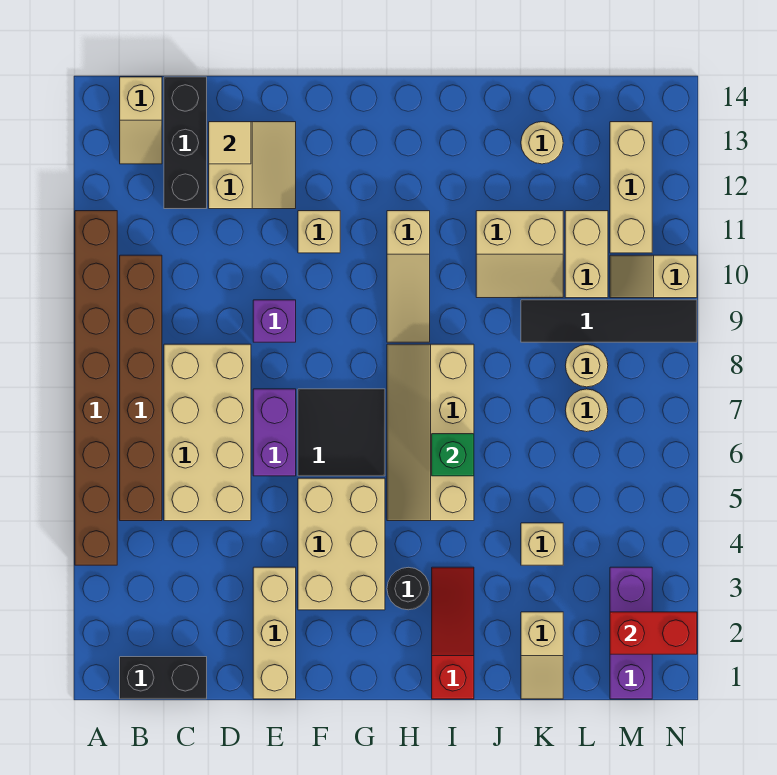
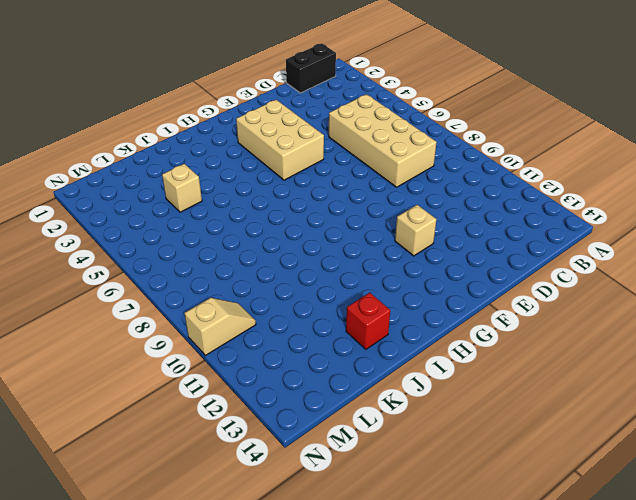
red 1x1 brick [346,293,390,349] -> none
none -> brown 1x8 brick [75,211,117,565]
none -> brown 1x6 brick [120,255,162,521]
none -> tan 1x2 slope [120,77,162,164]
none -> black 1x3 brick [164,77,207,209]

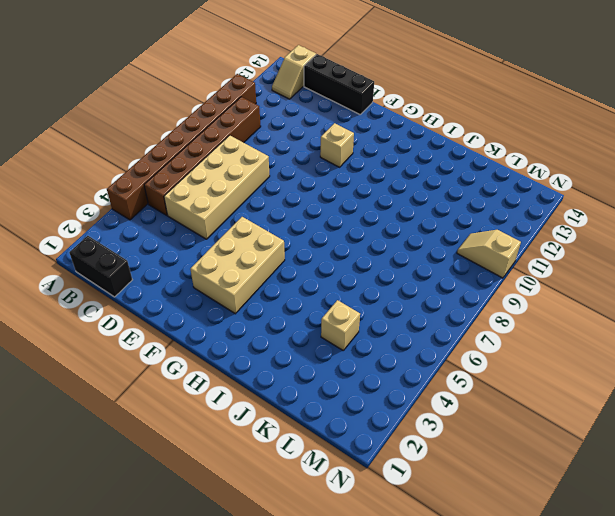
black 1x3 brick [304,54,374,114] -> black 1x3 brick turned to [164,77,207,209]
none -> tan 2x2 slope [209,122,296,209]
none -> tan 1x3 brick [253,567,296,699]
none -> purple 1x2 brick [253,389,296,476]
none -> purple 1x1 brick [253,300,296,342]

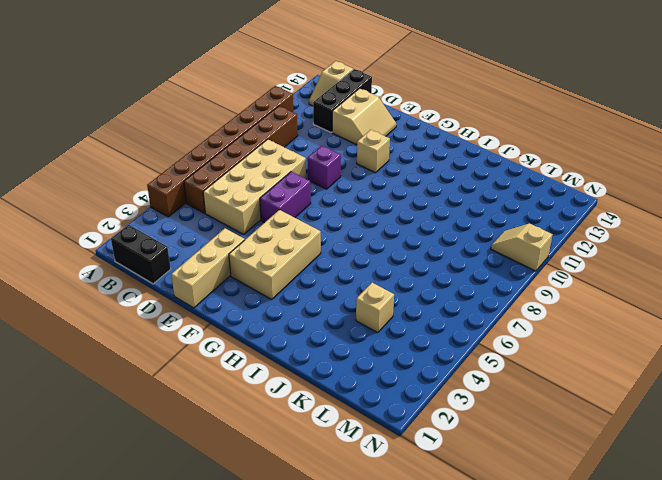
none -> black 2x2 tile [298,389,385,476]
none -> black 1x1 round brick [387,567,429,610]
none -> tan 2x4 slope [387,344,474,521]
none -> tan 1x3 slope [387,211,430,342]

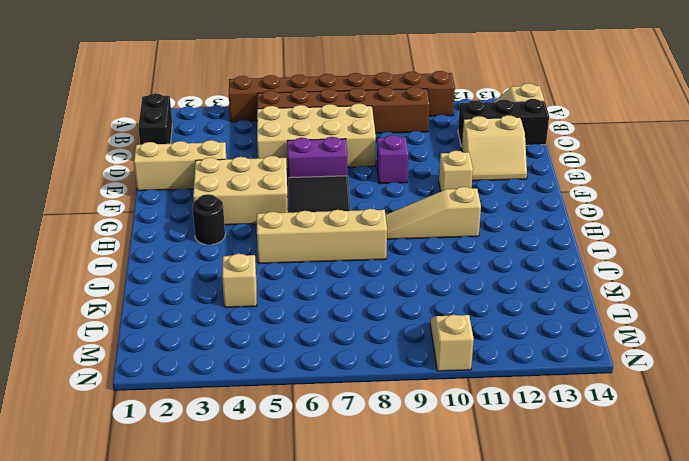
none -> red 1x3 slope [432,567,474,699]
none -> tan 2x2 slope [476,211,563,298]
none -> tan 1x2 slope [521,612,563,699]
none -> black 1x4 tile [521,300,697,342]

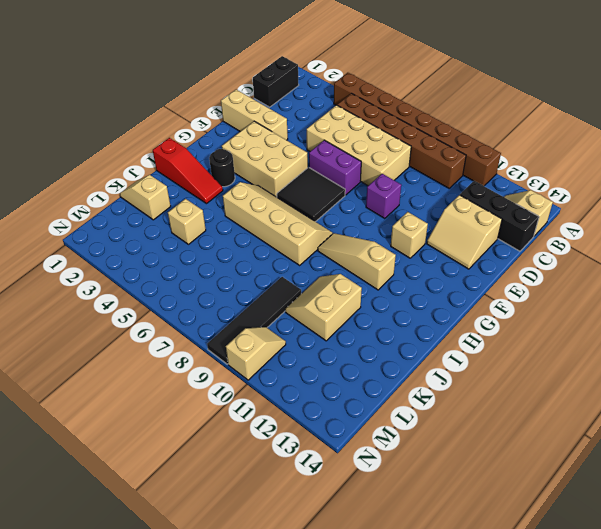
none -> tan 1x1 round brick [521,122,563,164]
none -> tan 1x1 round brick [565,389,608,432]
none -> tan 1x1 round brick [565,345,608,387]
none -> tan 1x2 brick [565,211,608,298]

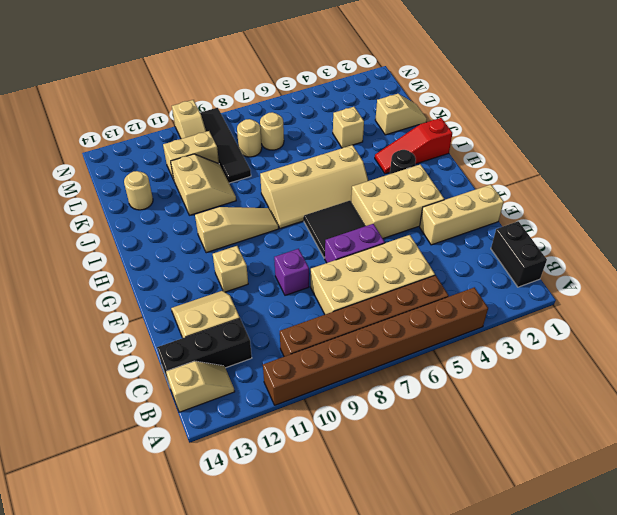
none -> purple 1x3 brick [610,567,652,699]
none -> tan 1x3 brick [610,122,652,253]
none -> tan 1x1 tile [209,122,251,164]
none -> green 1x1 brick [432,434,474,476]

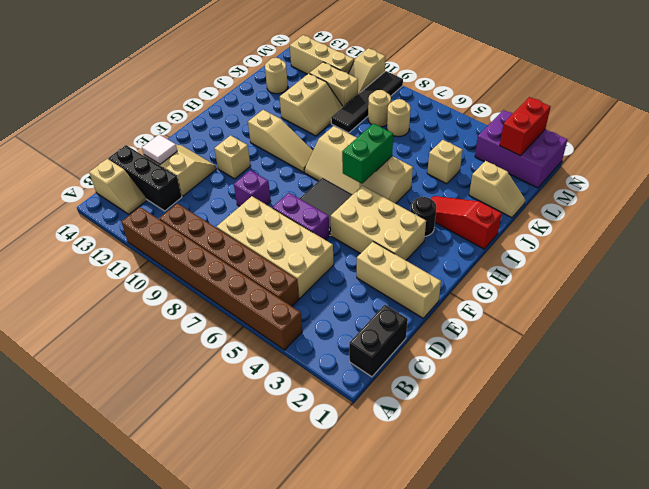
white 1x1 tile [142,135,177,164] -> tan 1x1 tile [209,122,251,164]
green 1x2 brick [342,124,393,184] -> green 1x1 brick [432,434,474,476]
purple 2x3 brick [475,110,567,188] -> purple 1x3 brick [610,567,652,699]

